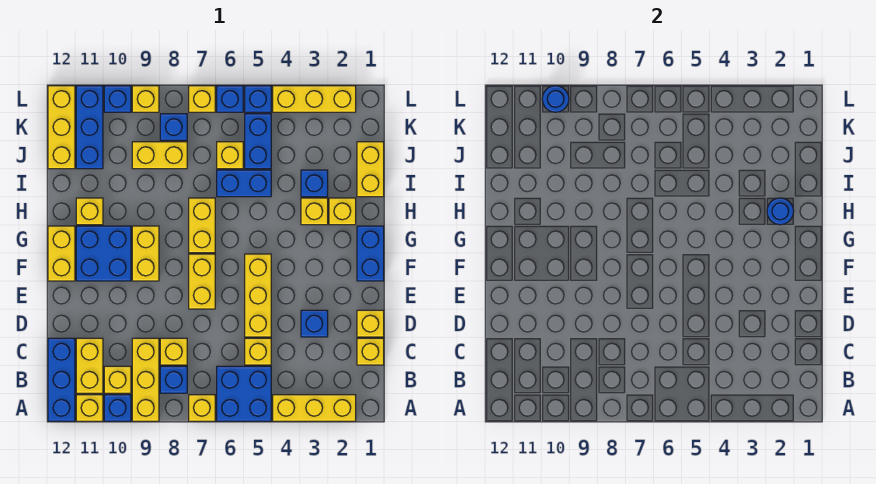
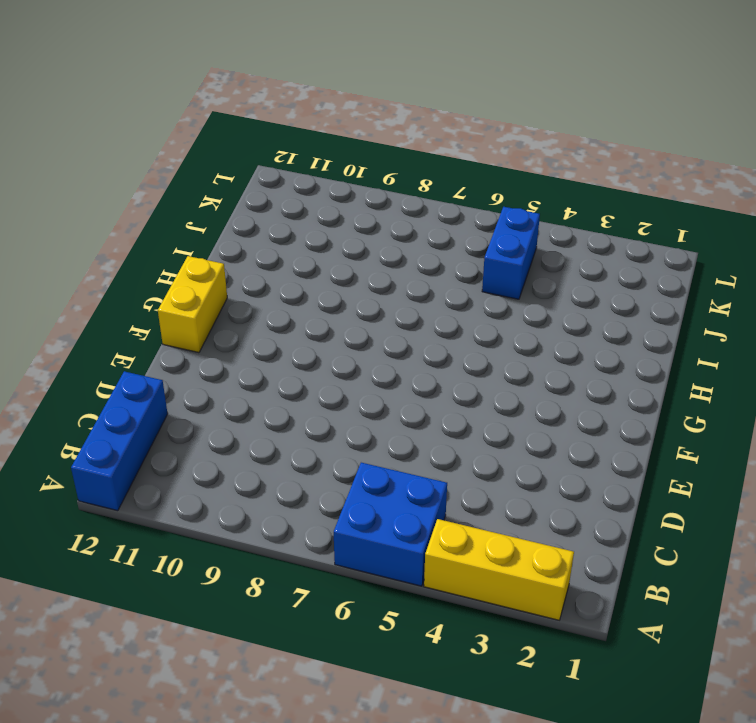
none -> yellow 1x1 brick [189,395,215,421]
none -> yellow 1x3 brick [132,338,159,421]
none -> blue 1x1 brick [104,395,131,421]
none -> yellow 1x1 brick [76,395,103,421]

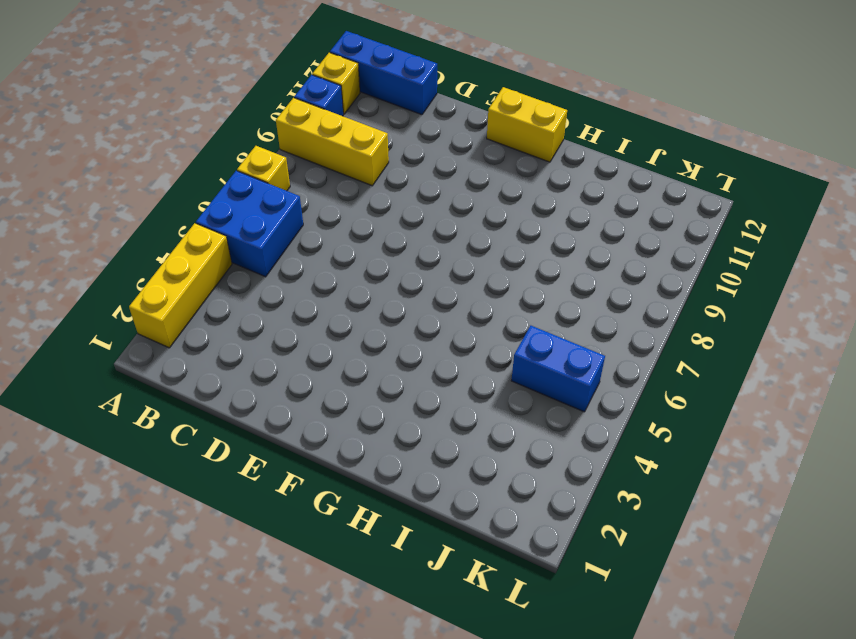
none -> blue 1x1 brick [160,366,187,393]
none -> yellow 1x1 brick [104,366,131,393]
none -> yellow 1x2 brick [76,338,103,393]
none -> yellow 1x1 brick [357,338,384,365]

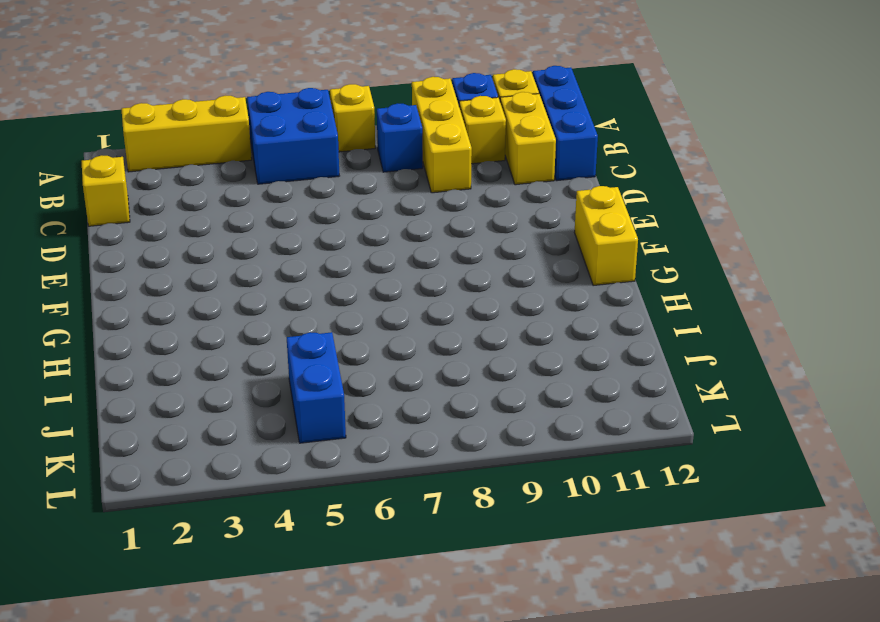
none -> yellow 1x1 brick [245,338,271,365]
none -> yellow 1x1 brick [160,338,187,365]
none -> yellow 1x1 brick [357,310,384,337]
none -> blue 1x1 brick [301,310,328,337]

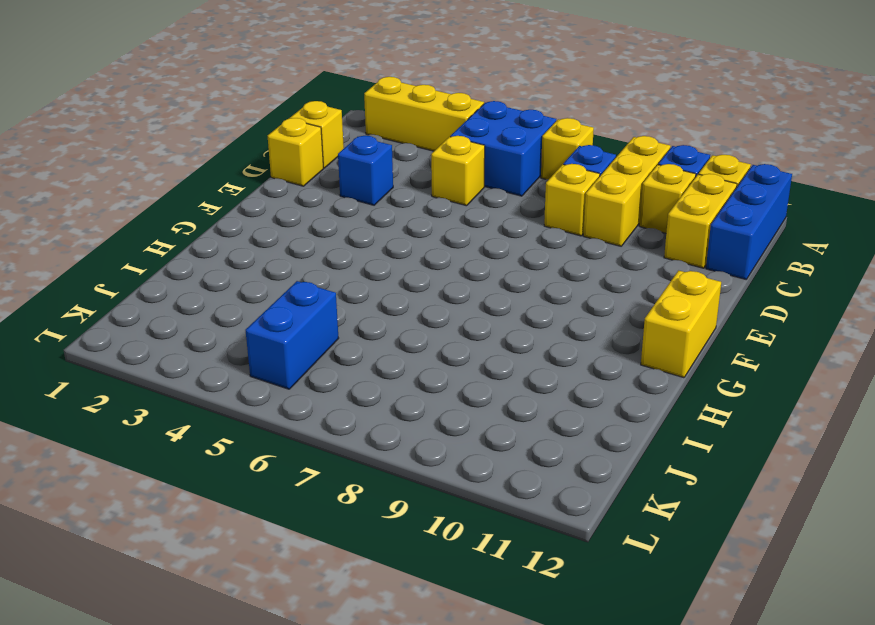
none -> yellow 1x3 brick [245,254,271,337]
none -> yellow 1x2 brick [189,254,215,309]
none -> blue 1x2 brick [357,226,384,281]
none -> yellow 1x2 brick [132,226,159,281]

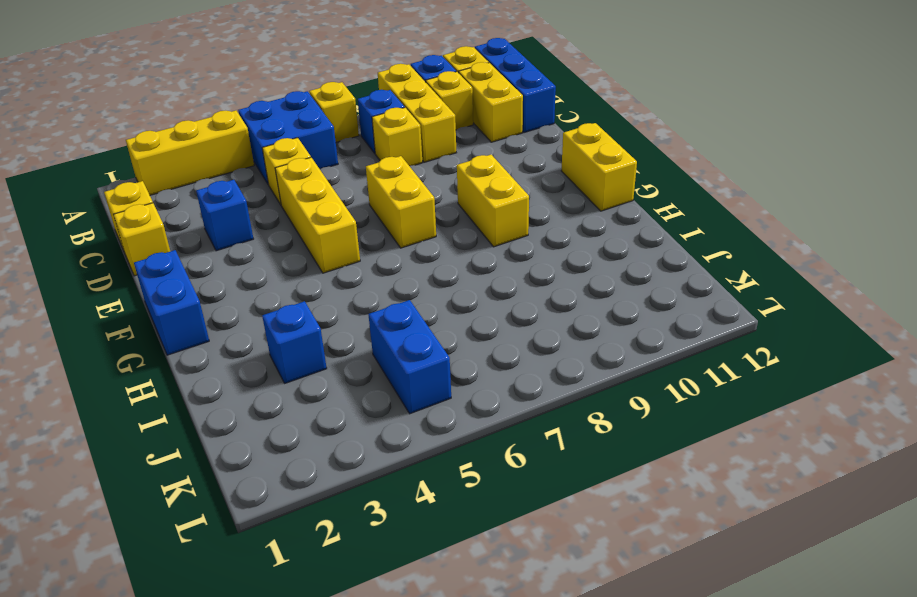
none -> blue 2x2 brick [76,226,131,281]
none -> yellow 1x2 brick [189,198,215,253]
none -> yellow 1x1 brick [329,198,356,225]
none -> yellow 1x1 brick [301,198,328,225]

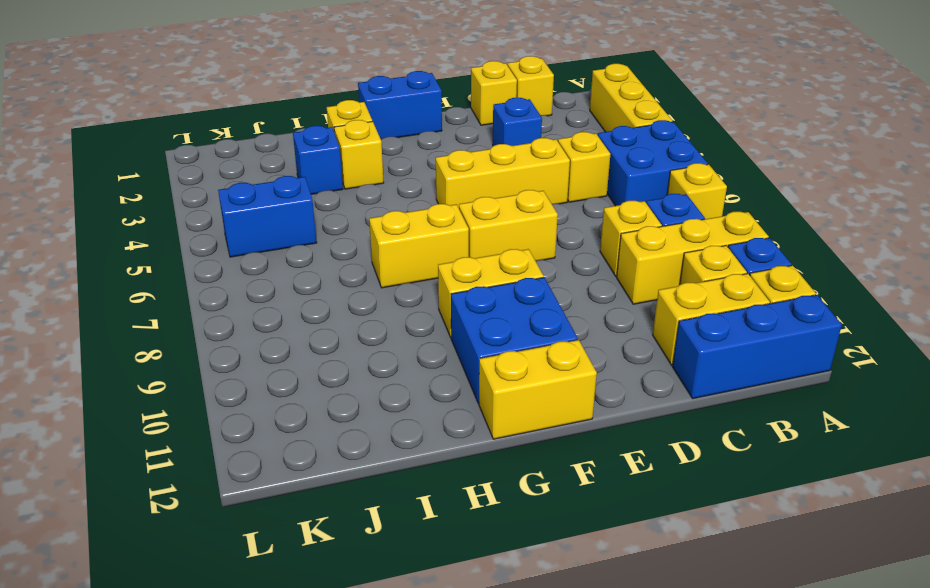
none -> yellow 1x1 brick [76,198,103,225]
none -> yellow 1x2 brick [357,142,384,197]
none -> blue 1x2 brick [217,170,271,197]
none -> yellow 1x1 brick [217,142,243,169]

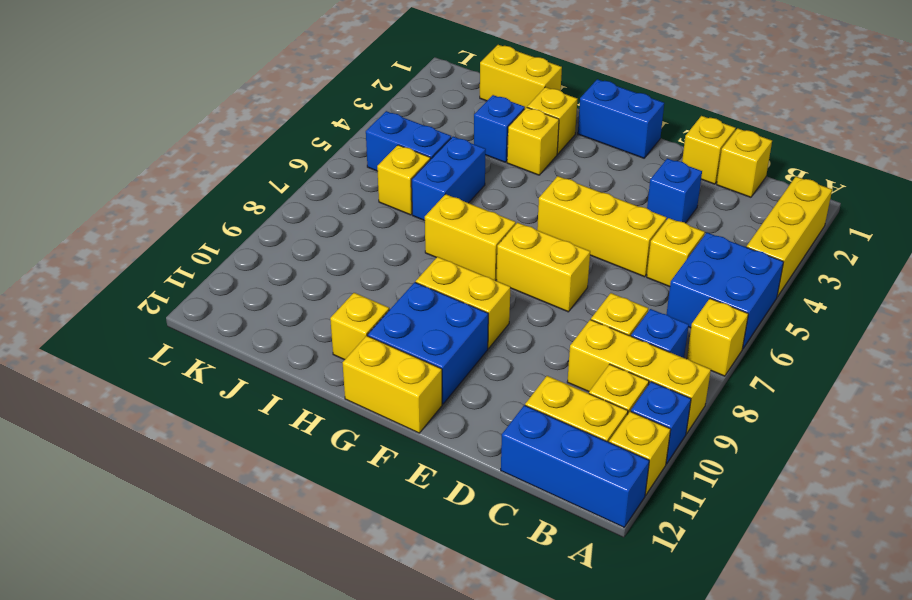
none -> yellow 1x2 brick [132,142,187,169]
none -> blue 1x3 brick [76,86,103,169]
none -> yellow 1x3 brick [48,86,75,169]
none -> blue 1x1 brick [160,114,187,140]

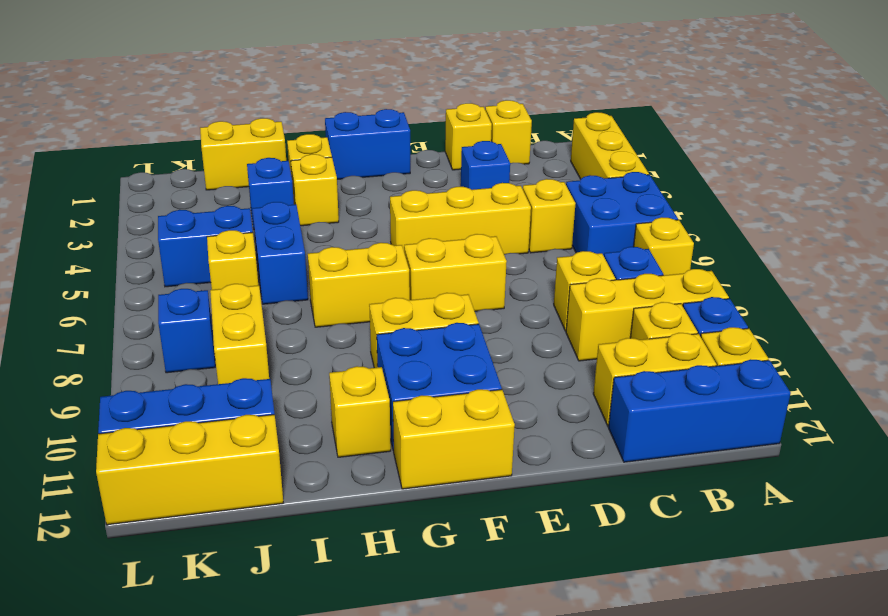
none -> yellow 1x3 brick [273,86,356,112]
none -> blue 1x1 brick [245,86,271,112]
none -> blue 1x1 brick [217,86,243,112]
none -> yellow 1x1 brick [189,86,215,112]

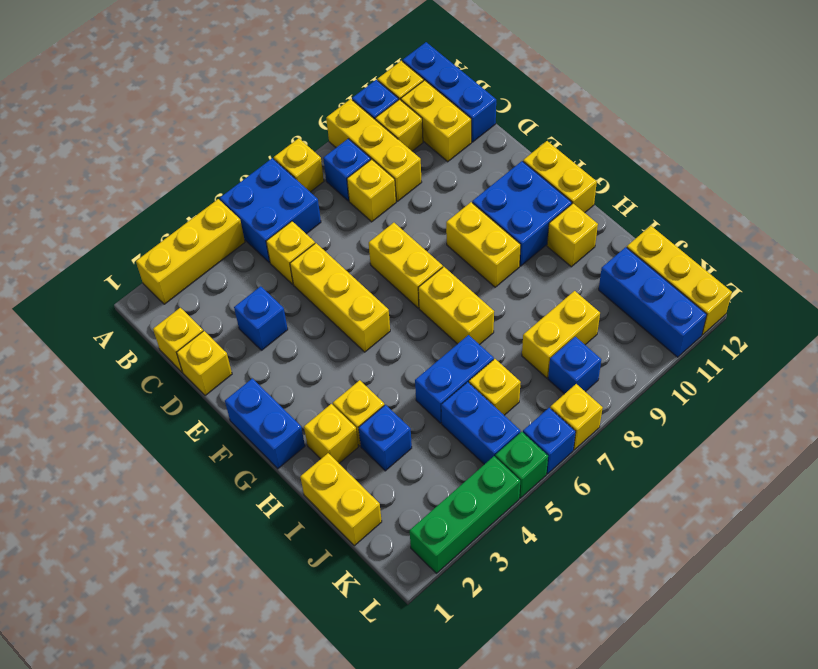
green 1x3 brick [410,456,520,573] -> yellow 1x3 brick [273,86,356,112]
green 1x1 brick [495,432,548,498] -> blue 1x1 brick [245,86,271,112]
none -> yellow 1x1 brick [132,86,159,112]
none -> blue 1x1 brick [104,86,131,112]
none -> blue 1x1 round brick [767,198,794,225]
none -> blue 1x1 round brick [542,86,569,112]

